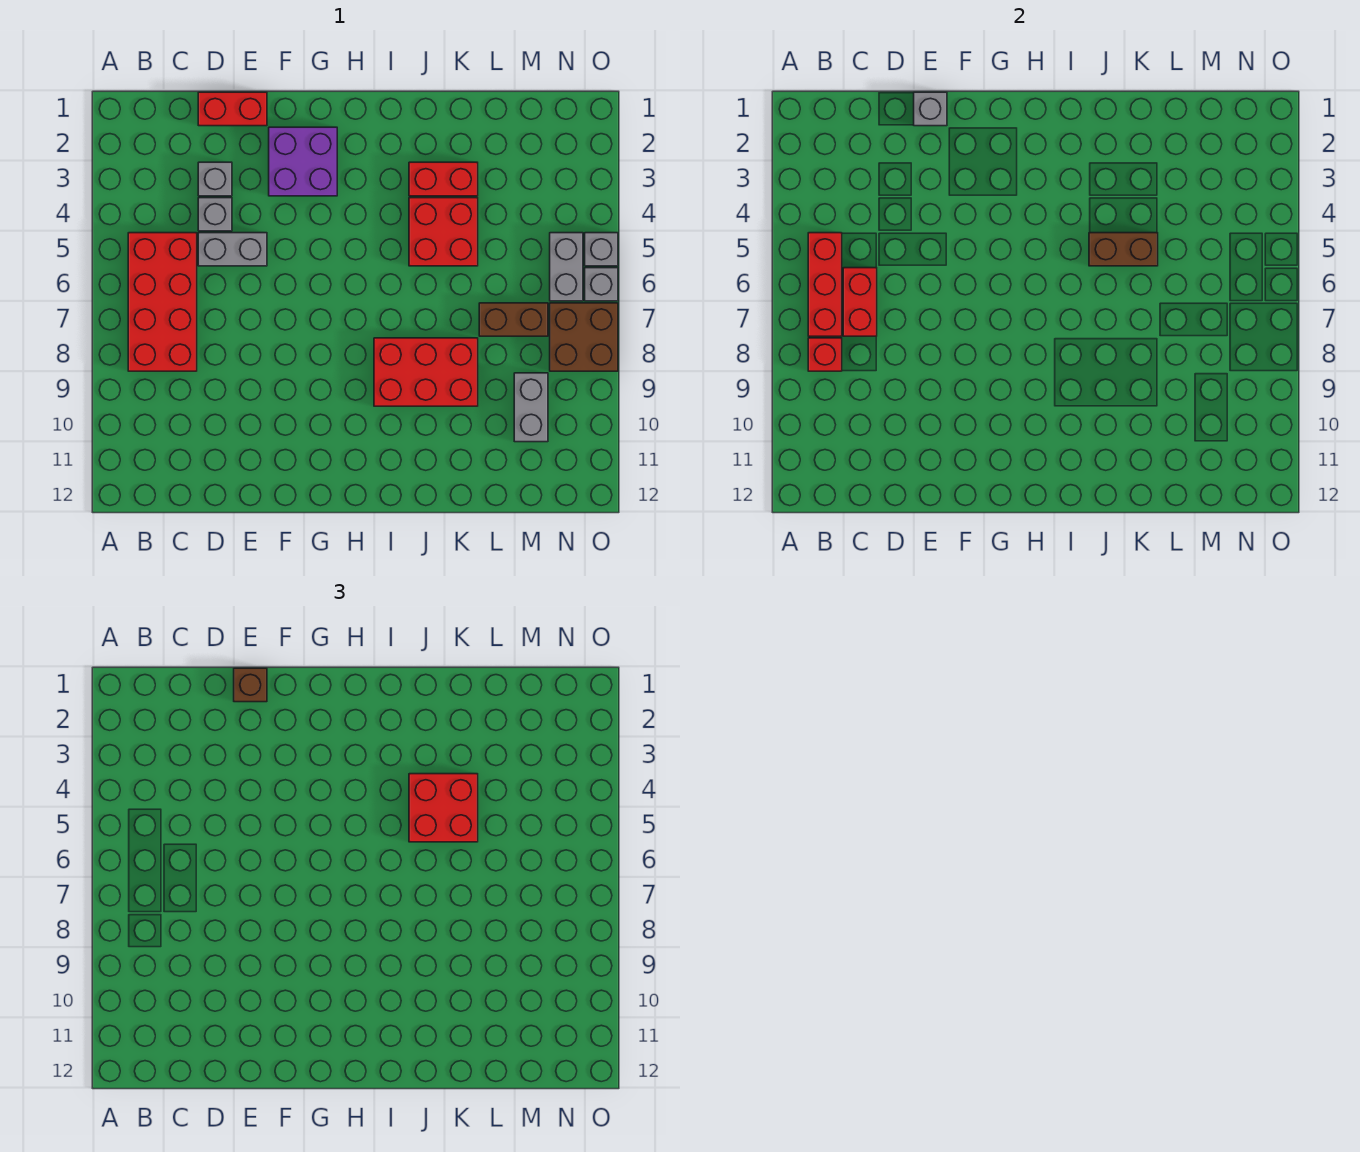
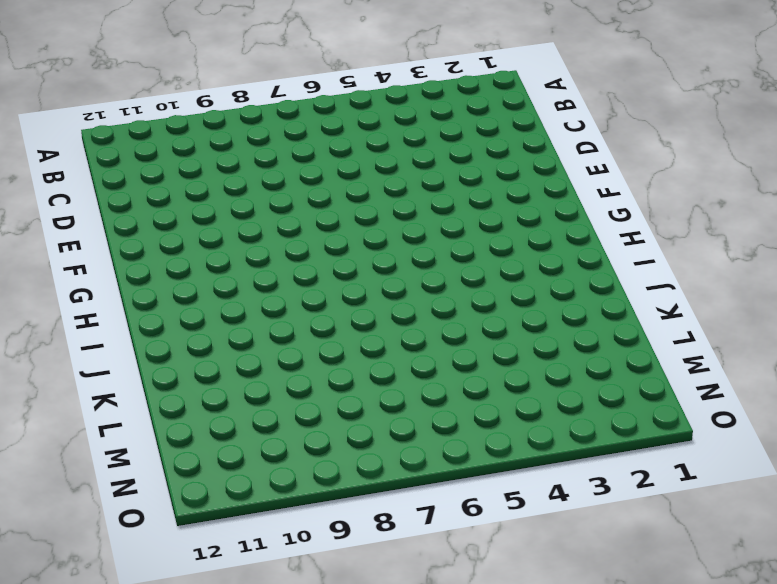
none -> red 2x4 brick [128,233,197,371]
none -> red 1x2 brick [198,92,267,126]
none -> grey 1x1 brick [198,162,232,196]

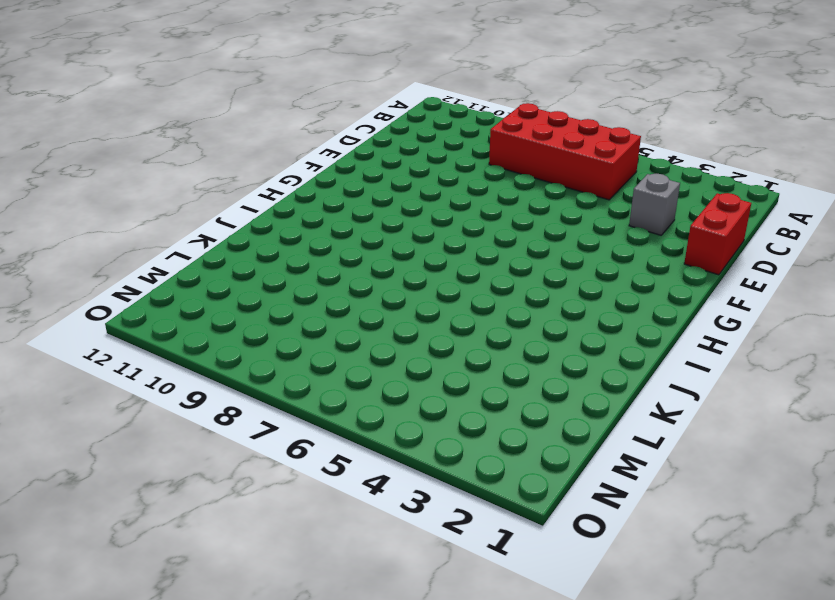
none -> grey 1x1 brick [198,198,232,231]
none -> grey 1x2 brick [198,233,267,266]
none -> purple 2x2 brick [269,127,337,196]

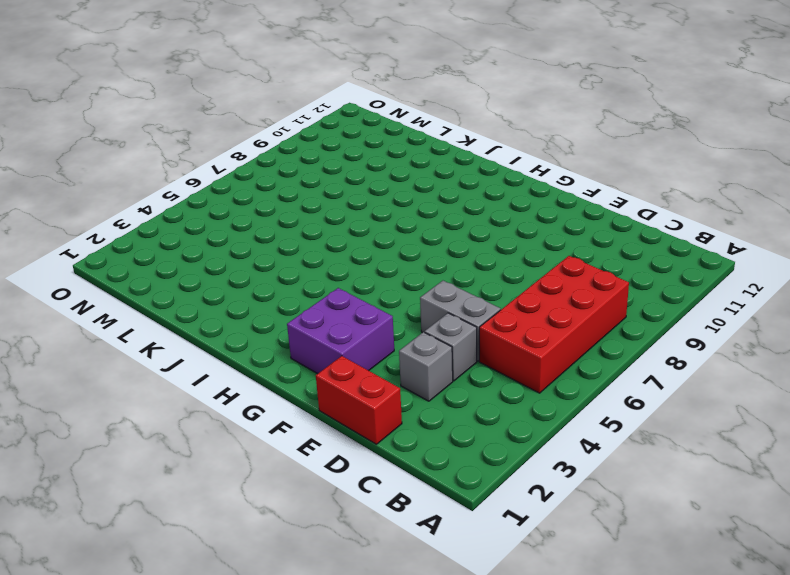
none -> red 2x3 brick [374,338,478,406]
none -> red 1x2 brick [409,162,478,196]
none -> red 2x2 brick [409,198,478,266]

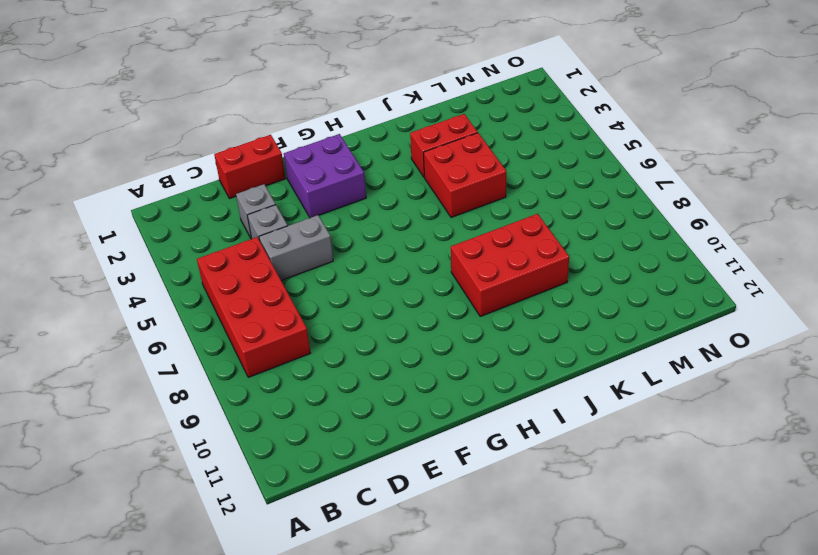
none -> brown 1x2 brick [479,303,548,336]
none -> grey 1x2 brick [514,373,548,442]
none -> grey 1x2 brick [550,233,583,301]

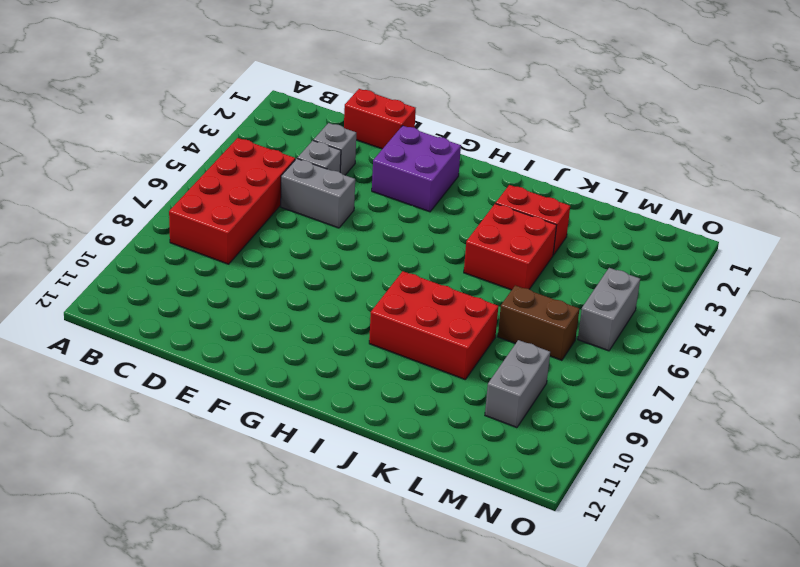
none -> brown 2x2 brick [550,303,618,371]
none -> grey 1x1 brick [585,233,618,266]
none -> grey 1x1 brick [585,268,618,301]

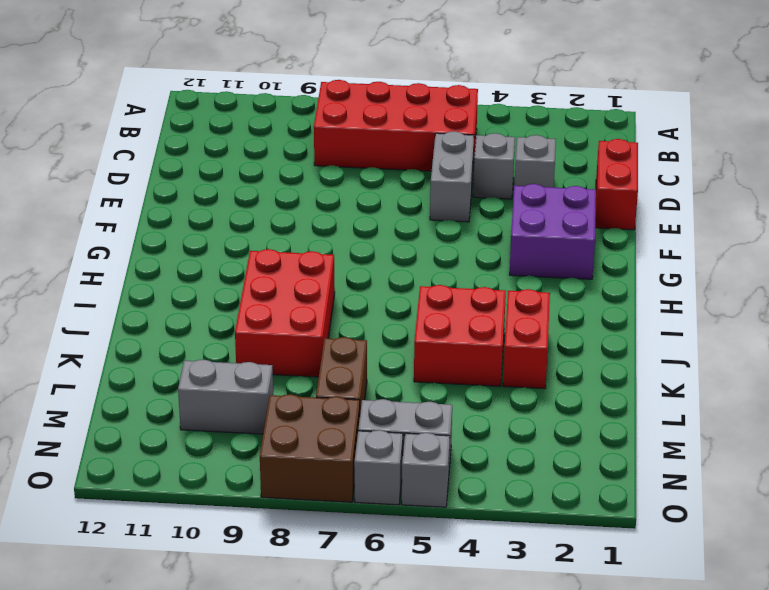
none -> red 1x3 brick [808,233,842,336]
none -> red 1x1 brick [808,338,842,371]
none -> red 1x2 brick [843,268,877,336]

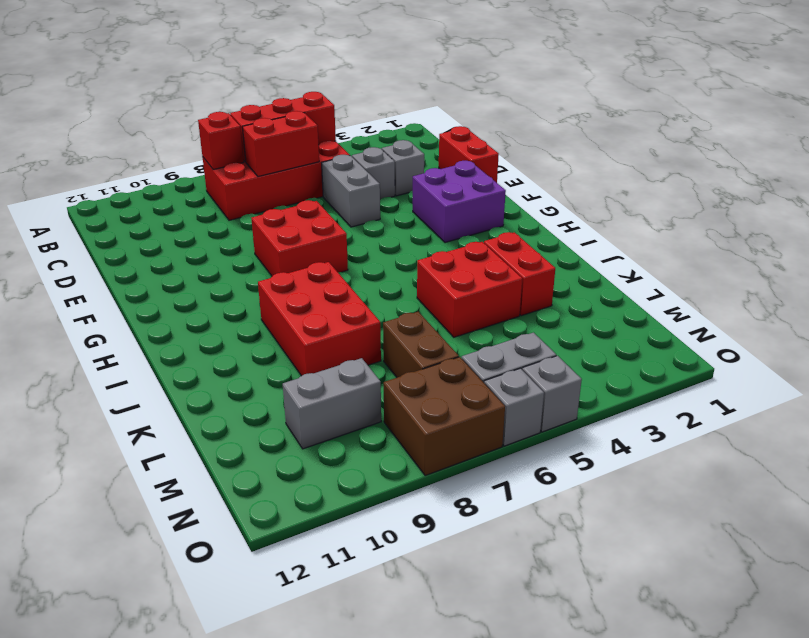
red 2x2 brick [251,200,348,276] -> red 2x2 brick moved to [409,774,478,842]
none -> grey 1x1 brick [914,92,947,126]
none -> brown 1x2 brick [1089,233,1158,266]
none -> brown 1x1 brick [234,668,267,702]

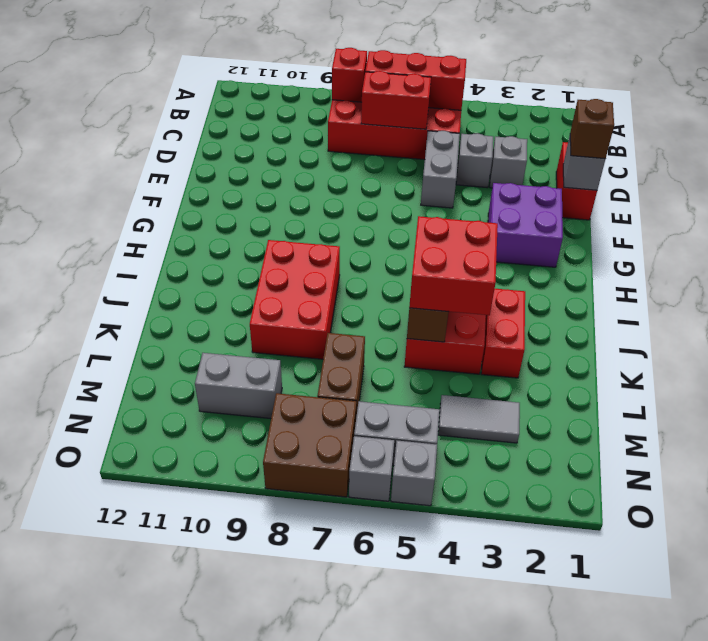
grey 1x2 tile [438,395,520,443] -> none

